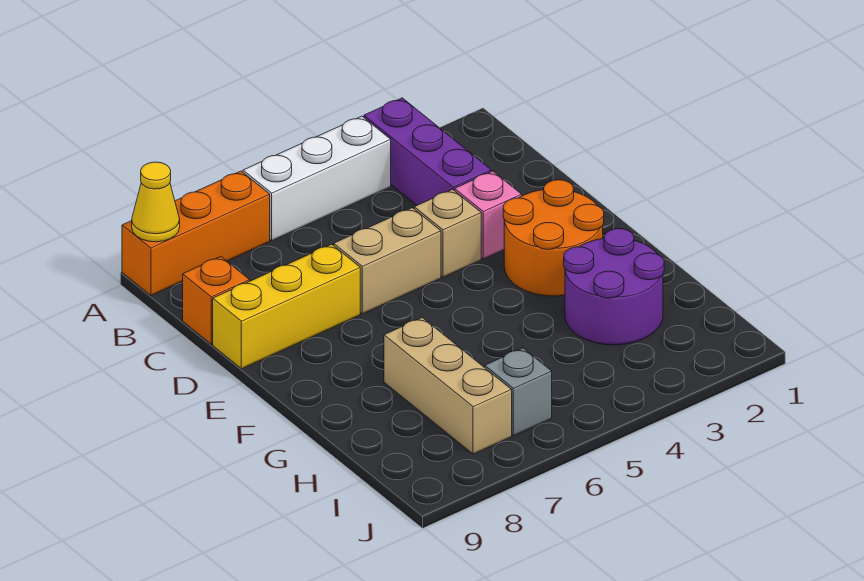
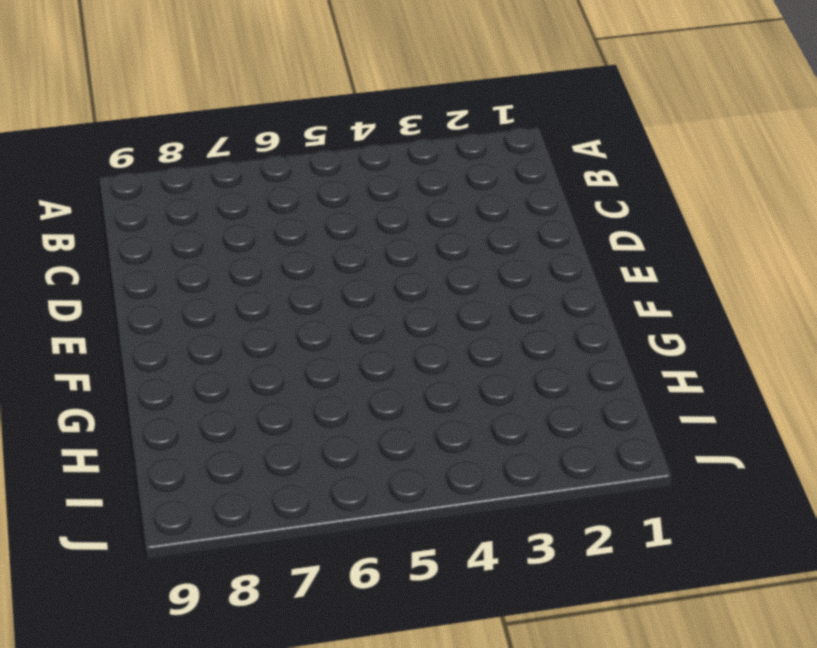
none -> purple 1x3 brick [364,98,491,205]
none -> white 1x3 brick [243,116,391,241]
none -> orange 1x3 brick [122,171,270,296]

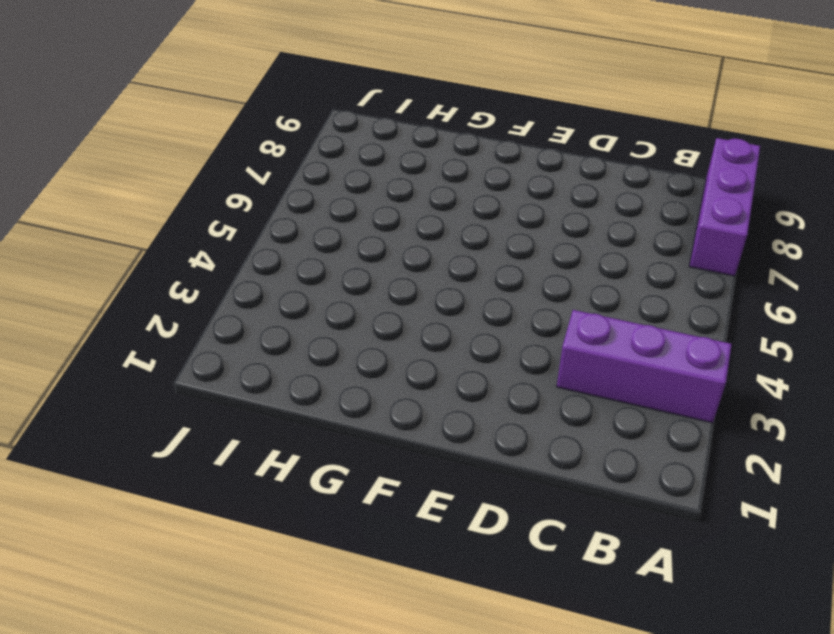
purple 1x3 brick [689,138,760,276] -> orange 1x3 brick [122,171,270,296]
none -> white 1x3 brick [243,116,391,241]
none -> orange 1x1 brick [183,257,250,344]
none -> pink 1x1 brick [455,171,522,259]

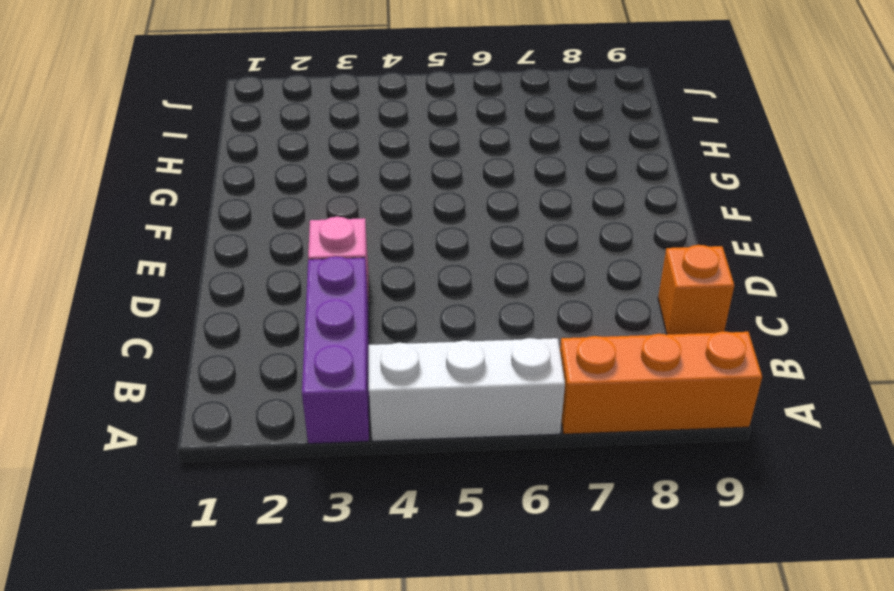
none -> tan 1x1 brick [414,189,481,277]
none -> tan 1x2 brick [334,208,441,314]
none -> yellow 1x3 brick [213,244,360,369]

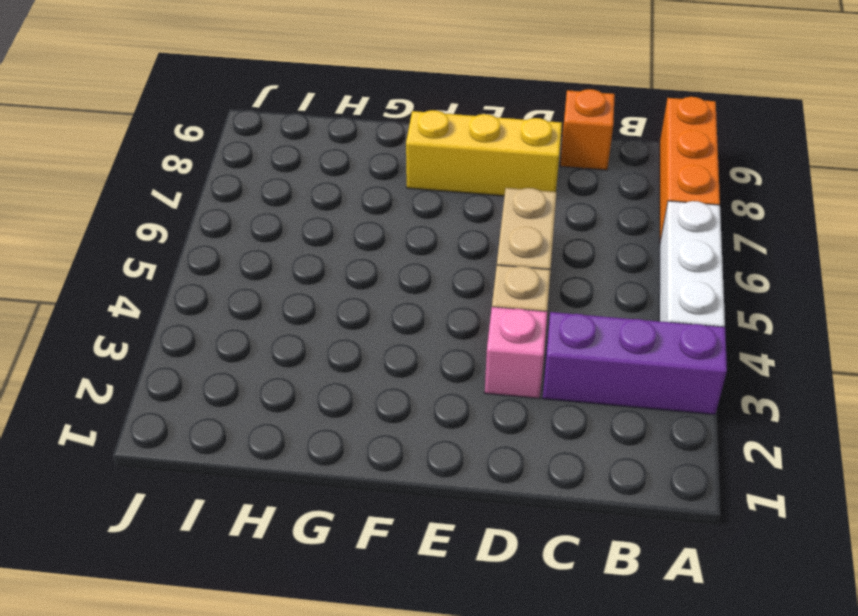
yellow 1x3 brick [406,110,562,196] -> yellow 1x3 brick turned to [213,244,360,369]
none -> orange 2x2 round brick [503,180,604,296]
none -> purple 2x2 round brick [564,229,664,345]
none -> tan 1x3 brick [384,317,512,454]

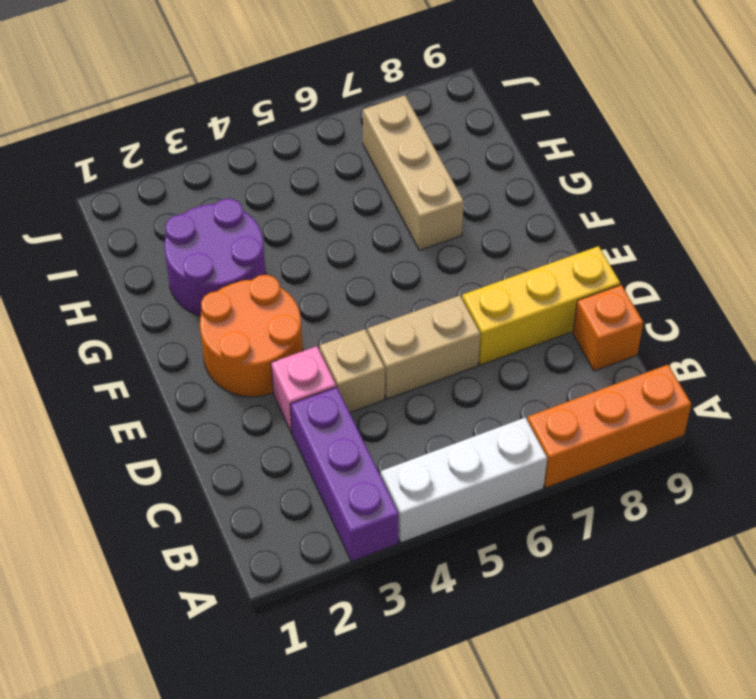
none -> grey 1x1 brick [485,348,552,436]
none -> yellow 1x1 cone [132,162,180,242]

